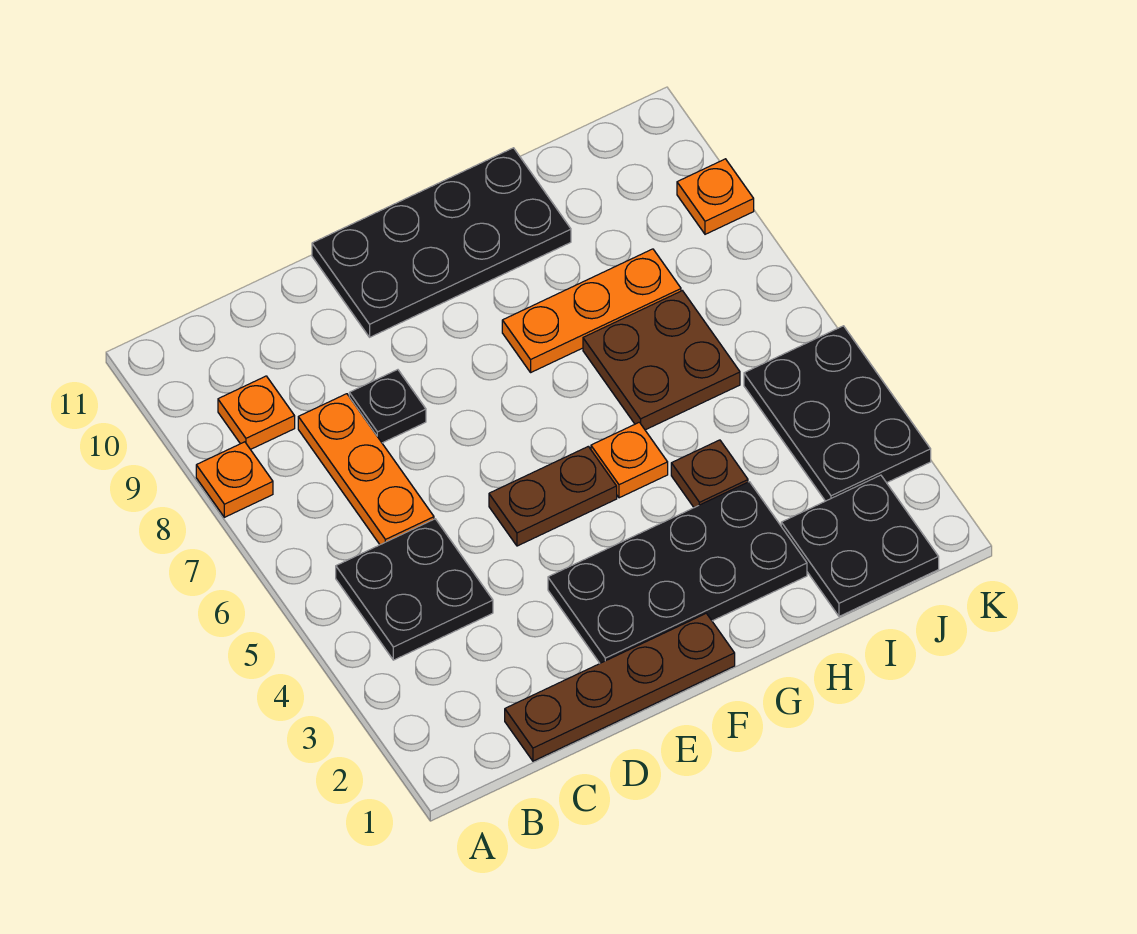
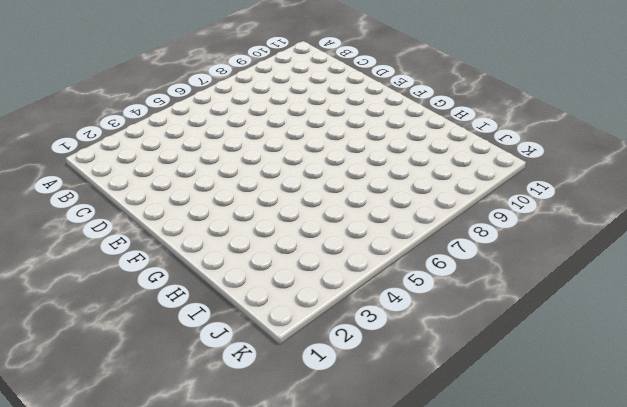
none -> orange 1x1 plate [196,442,273,517]
none -> black 2x2 plate [336,519,493,660]
none -> orange 1x1 plate [218,376,295,449]

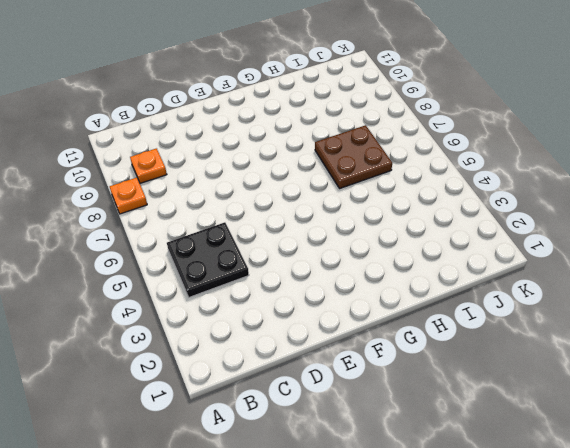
none -> brown 1x4 plate [505,613,735,761]
none -> orange 1x3 plate [298,394,434,545]
none -> black 1x1 plate [349,370,426,443]

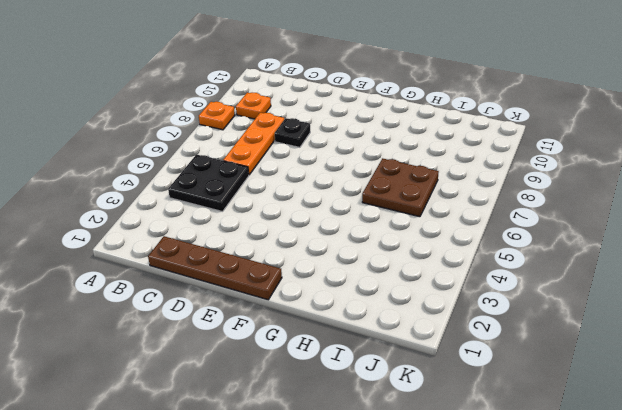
none -> black 2x4 plate [548,482,807,663]
none -> brown 1x2 plate [489,446,617,546]
none -> black 2x4 plate [312,148,571,337]

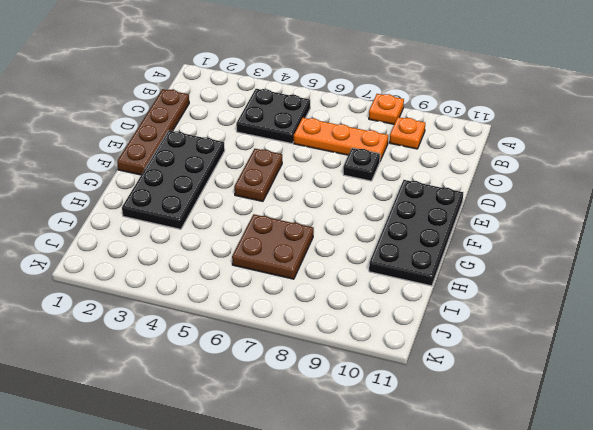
none -> orange 1x1 plate [591,422,668,498]
none -> orange 1x3 plate [502,249,681,372]
none -> brown 1x1 plate [671,440,748,508]

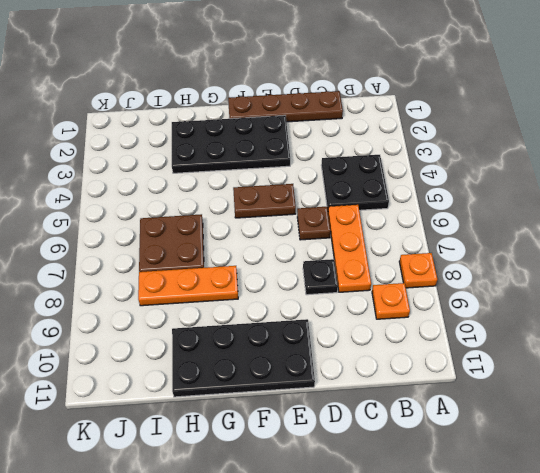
brown 1x1 plate [297,207,330,240] -> brown 1x1 plate moved to [671,440,748,508]
none -> orange 1x1 plate [591,422,668,498]
none -> black 2x2 plate [781,475,939,616]
none -> black 2x3 plate [744,326,931,501]

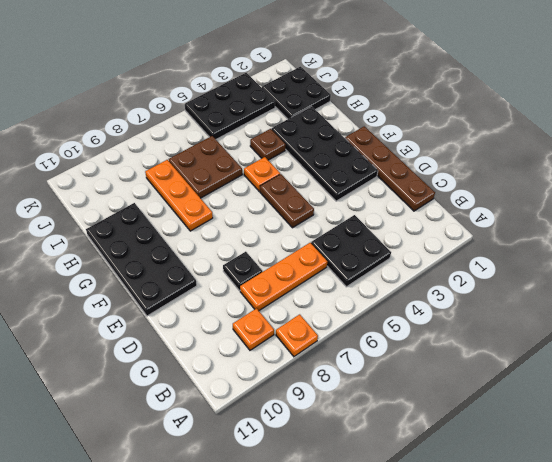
none -> orange 1x1 plate [677,159,754,234]

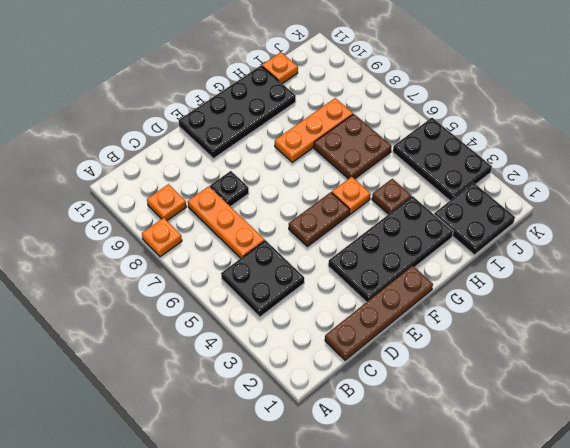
orange 1x1 plate [262,52,298,84] -> orange 1x1 plate moved to [677,159,754,234]

